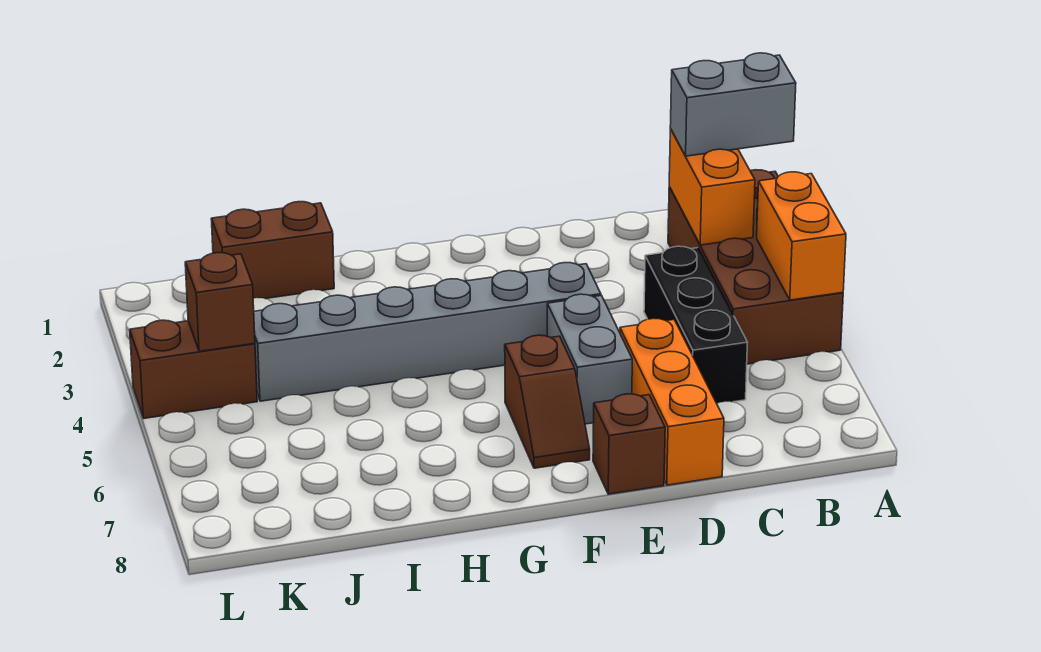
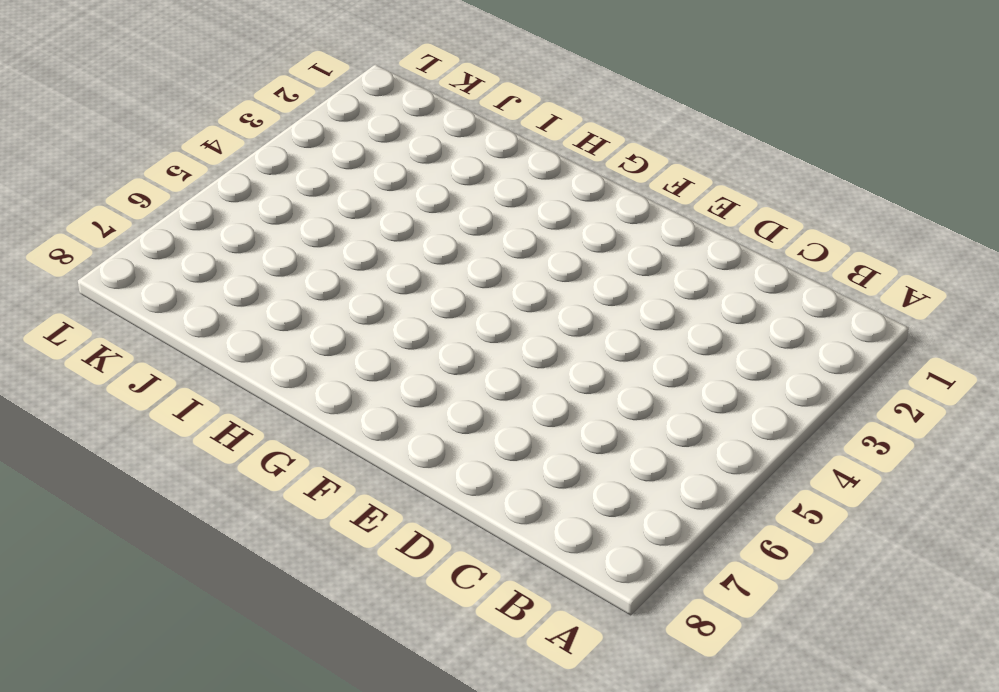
none -> brown 2x4 brick [668,170,843,364]
none -> black 1x3 brick [644,246,747,403]
none -> orange 1x3 brick [620,318,724,485]

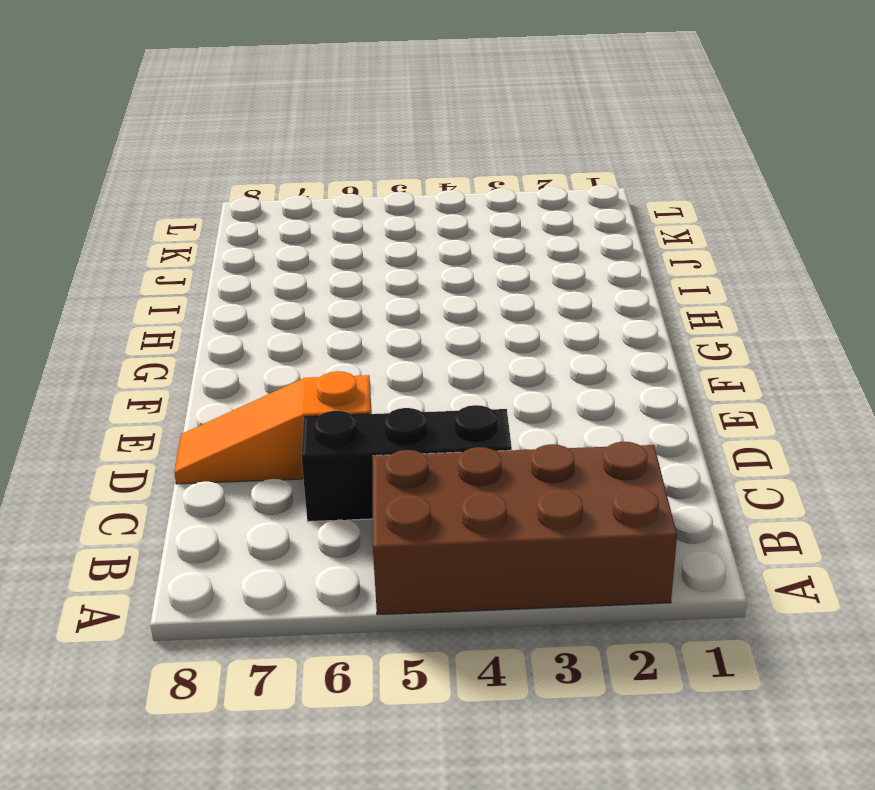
orange 1x3 slope [174,371,372,484] -> orange 1x3 brick [620,318,724,485]
none -> grey 1x6 brick [254,263,601,401]
none -> grey 1x2 brick [547,294,632,424]
none -> brown 1x1 brick [593,394,665,494]

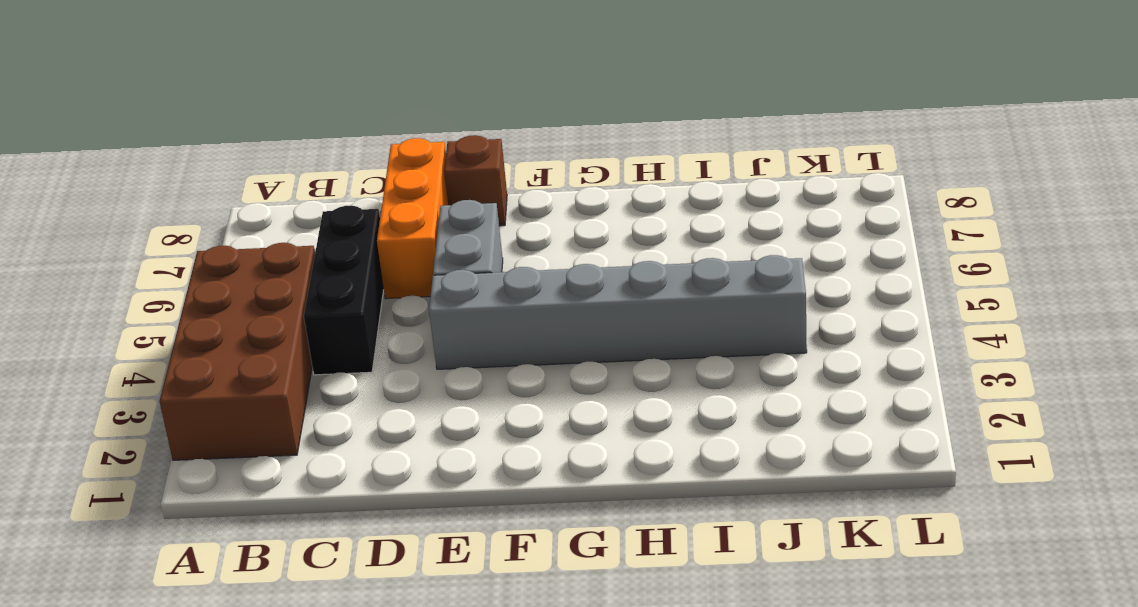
none -> brown 1x2 slope [505,335,590,468]
none -> brown 1x2 brick [211,202,334,299]
none -> brown 1x2 brick [130,320,257,418]

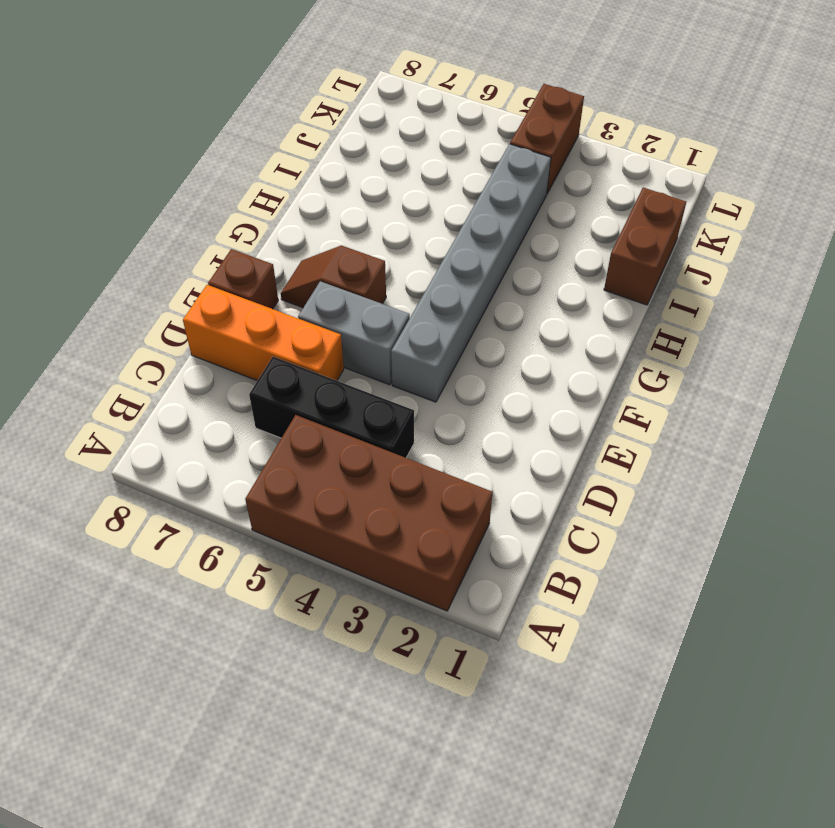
none -> orange 1x2 brick [757,172,846,300]
none -> orange 1x2 brick [669,129,755,245]
none -> brown 1x1 brick [185,253,255,351]

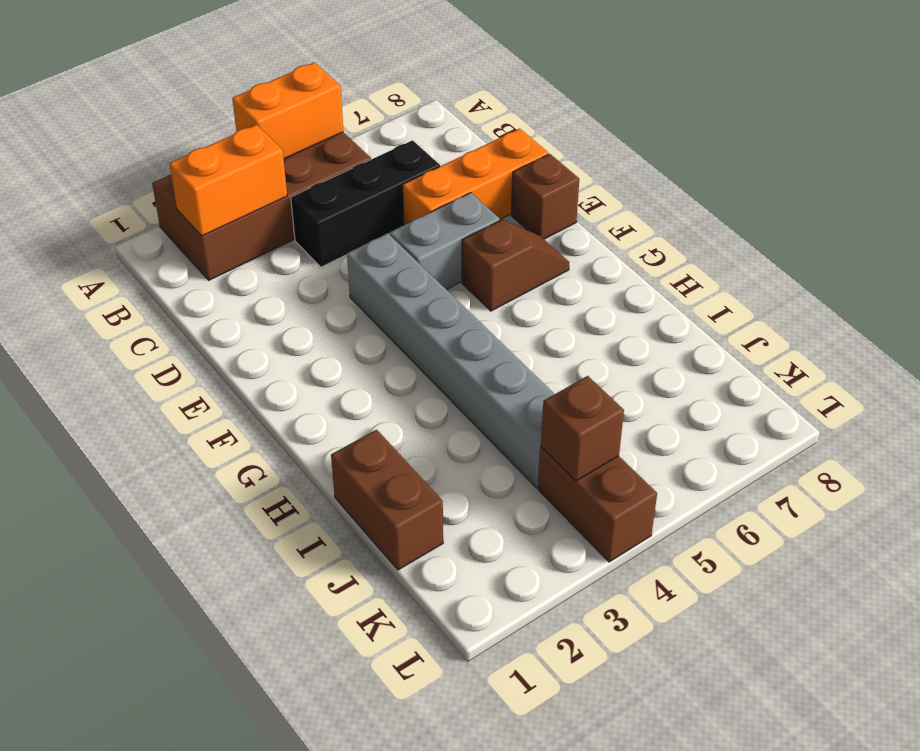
none -> grey 1x2 brick [670,53,796,156]

